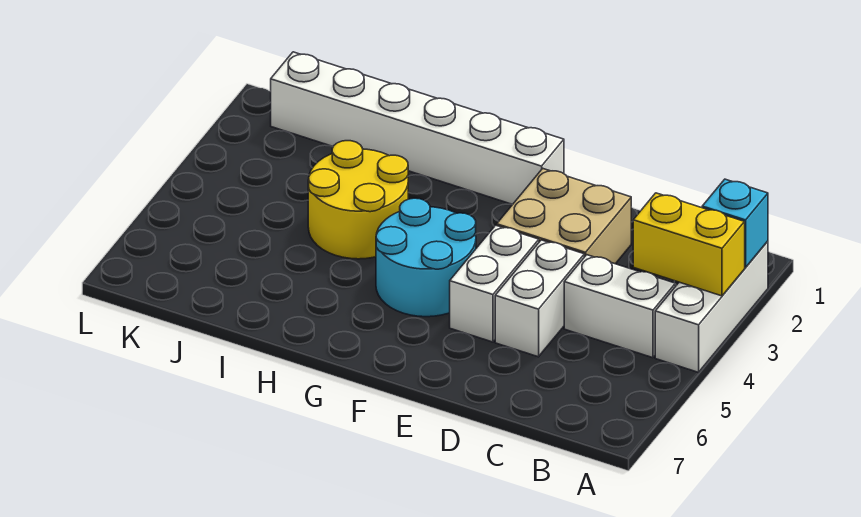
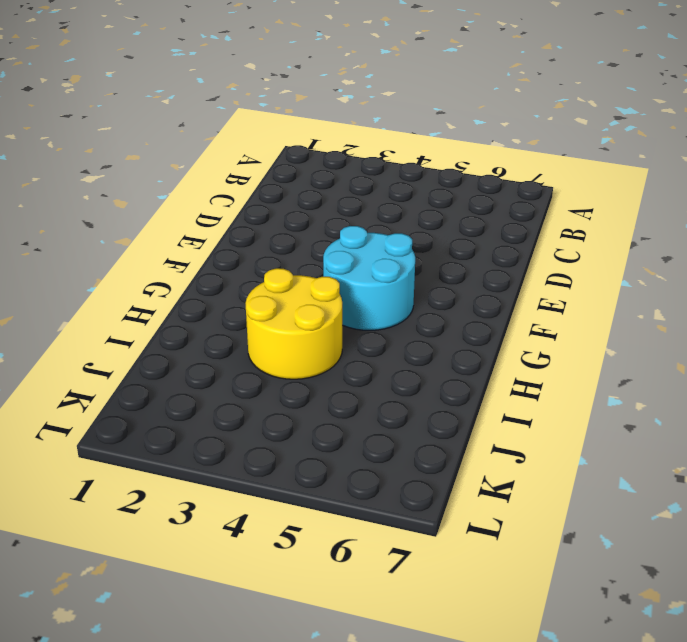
none -> white 1x3 brick [655,241,768,372]
none -> white 1x2 brick [564,255,675,358]

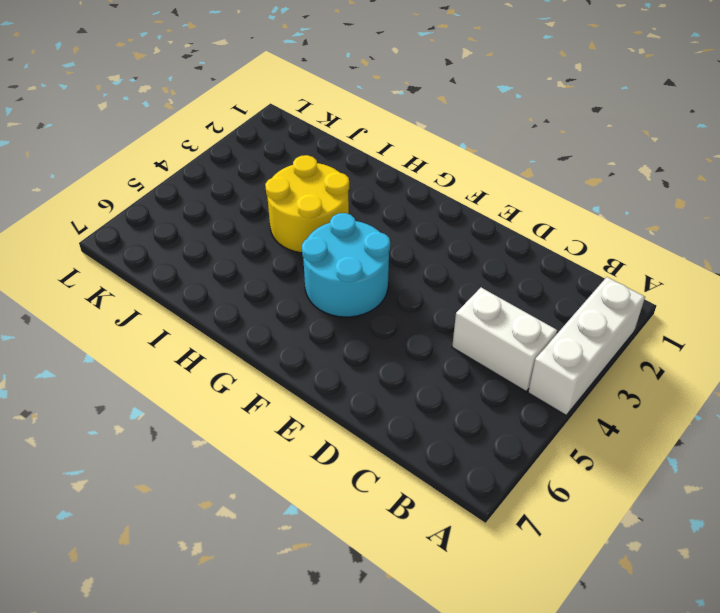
none -> tan 2x2 brick [497,169,631,264]
none -> white 1x2 brick [495,240,584,357]

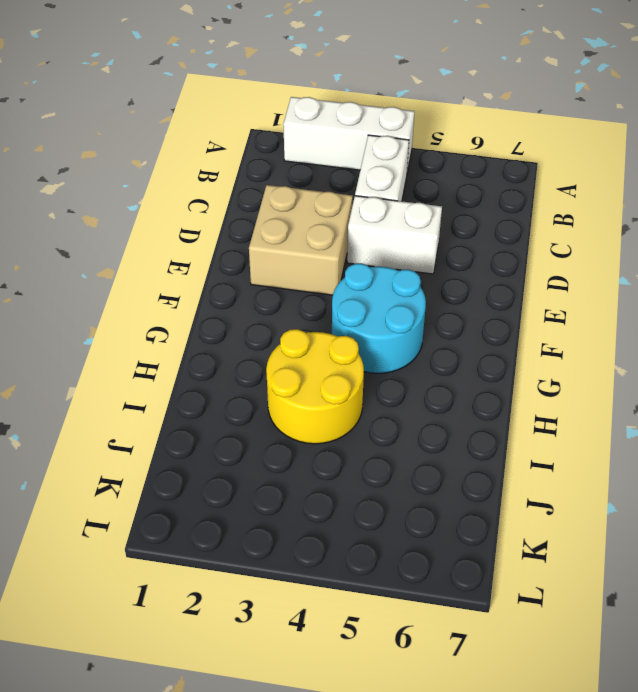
none -> white 1x2 brick [450,225,539,342]
none -> white 1x6 brick [271,52,564,204]

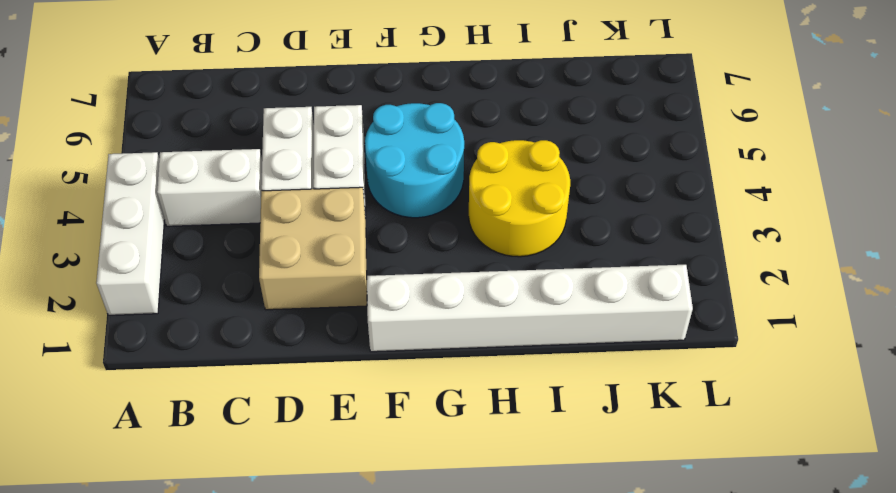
none -> cyan 1x1 brick [702,179,768,268]
none -> yellow 1x2 brick [633,193,745,296]

